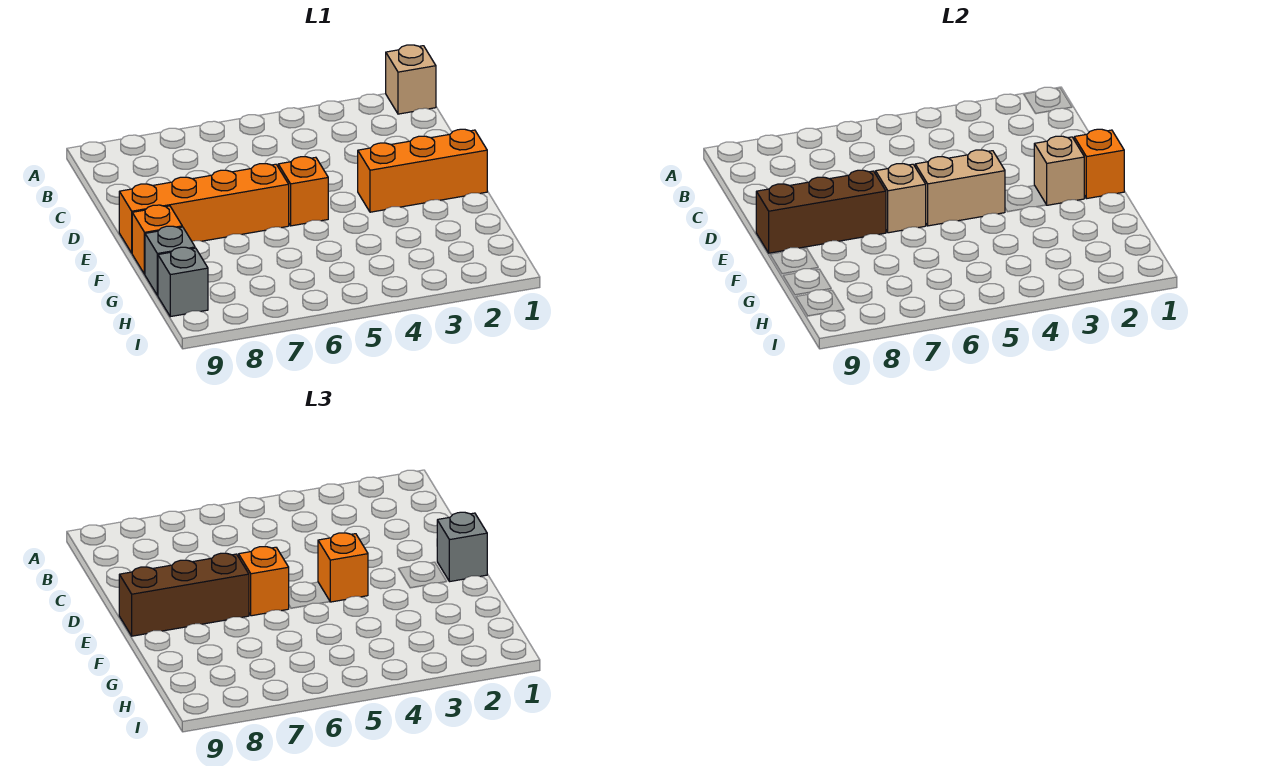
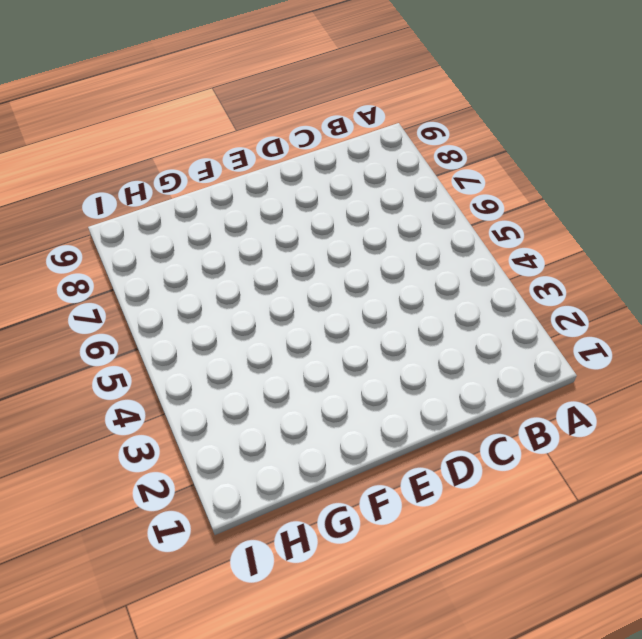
none -> tan 1x1 brick [386,45,436,114]
none -> orange 1x3 brick [358,129,487,212]
none -> orange 1x1 brick [278,157,328,226]

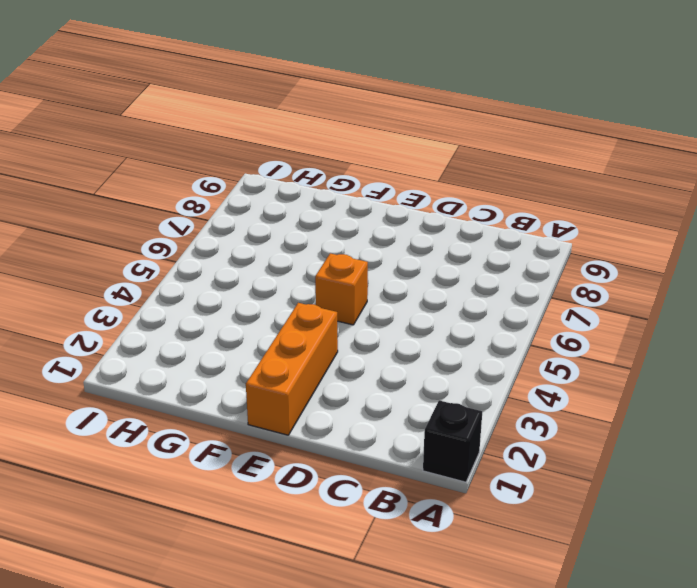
black 1x1 brick [423,400,482,482] -> tan 1x1 brick [386,45,436,114]
none -> orange 1x4 brick [119,164,289,253]
none -> orange 1x1 brick [132,205,182,274]
none -> grey 1x1 brick [145,226,195,295]

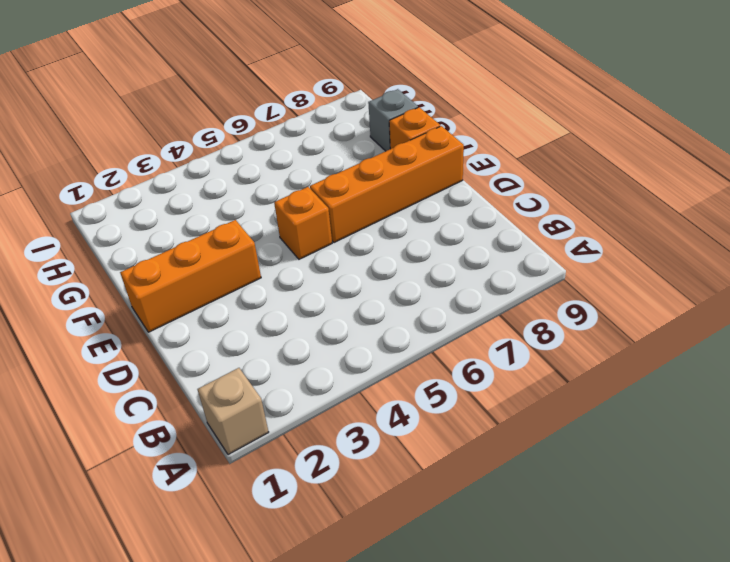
none -> grey 1x1 brick [158,247,208,317]
none -> orange 1x1 brick [1074,129,1124,199]
none -> tan 1x1 brick [1034,136,1085,205]

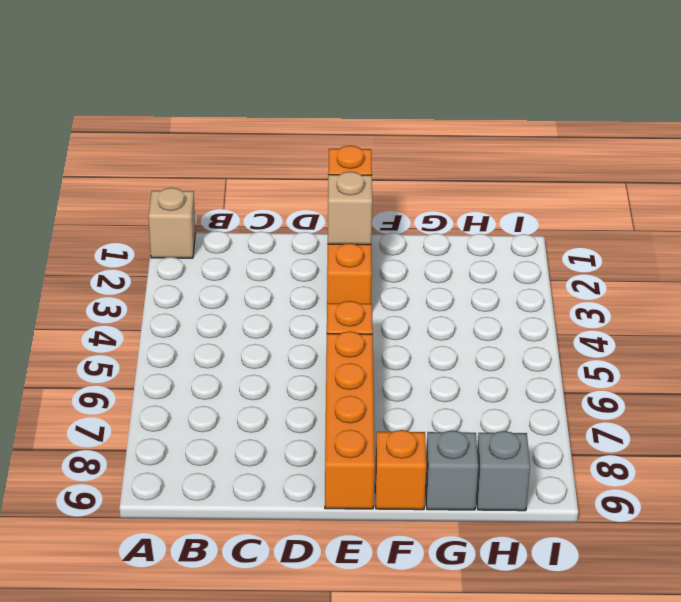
none -> tan 1x2 brick [915,150,1005,226]
none -> tan 1x1 brick [876,164,926,233]
none -> brown 1x3 brick [756,170,886,253]

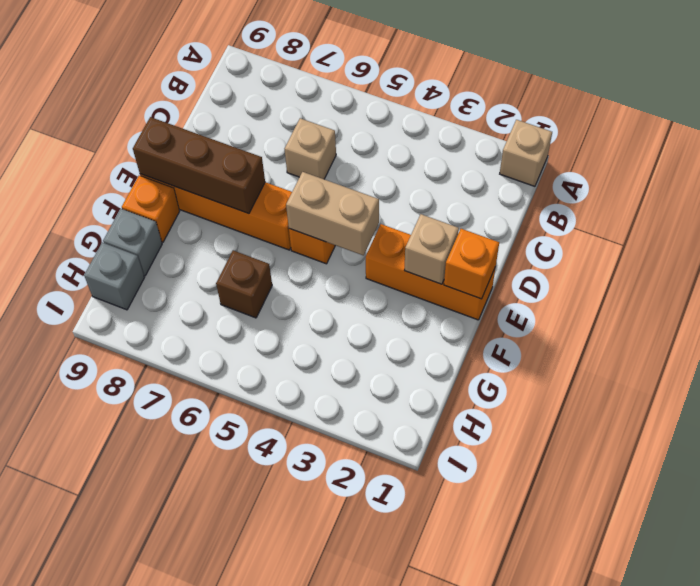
tan 1x1 brick [285,118,336,179] -> tan 1x1 brick moved to [876,164,926,233]
brown 1x1 brick [216,250,272,318] -> none
none -> grey 1x1 brick [437,512,487,582]
none -> orange 1x1 brick [318,533,368,602]
none -> orange 1x1 brick [239,547,289,616]

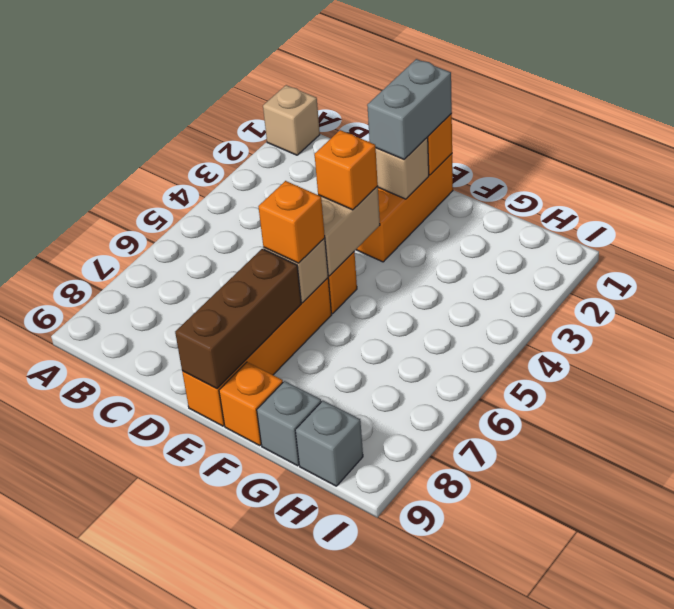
grey 1x2 brick [367,59,452,160] -> grey 1x1 brick [437,512,487,582]
none -> brown 1x3 brick [119,553,249,636]

